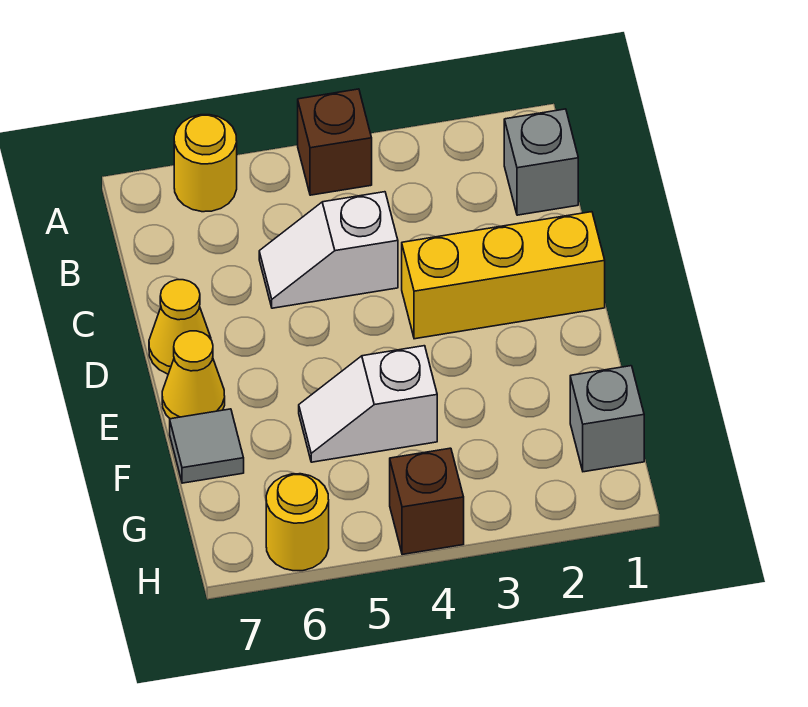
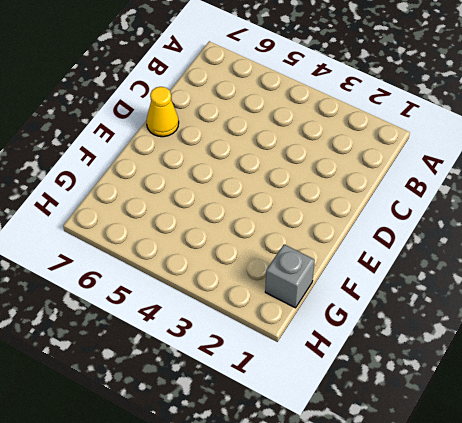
none -> brown 1x1 brick [298,89,372,195]
none -> yellow 1x1 round brick [174,115,237,212]
none -> grey 1x1 brick [504,109,578,215]

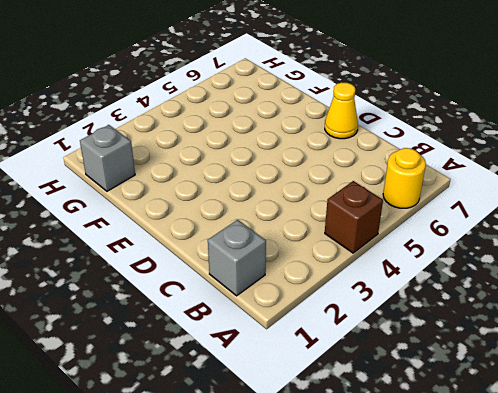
none -> white 1x2 slope [259,192,398,308]
none -> yellow 1x3 brick [402,212,605,339]
none -> yellow 1x1 cone [162,331,225,419]

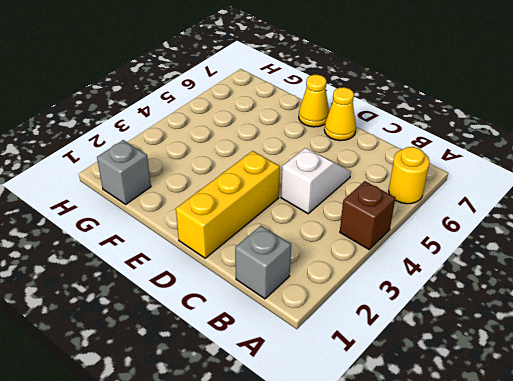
none -> white 1x2 slope [299,346,437,462]
none -> grey 1x1 tile [170,409,244,483]
none -> brown 1x1 brick [390,448,464,555]

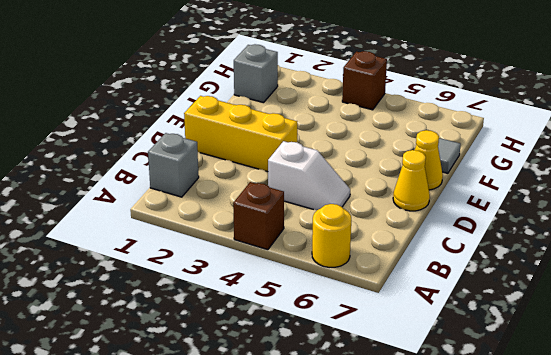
none -> white 1x2 slope [299,346,437,462]
none -> yellow 1x1 round brick [266,474,329,571]

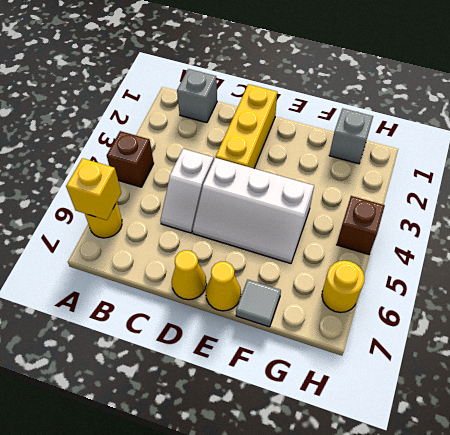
yellow 1x1 brick [66,158,121,220] -> none
white 2x3 slope [193,158,314,264] -> white 1x2 slope [299,346,437,462]

